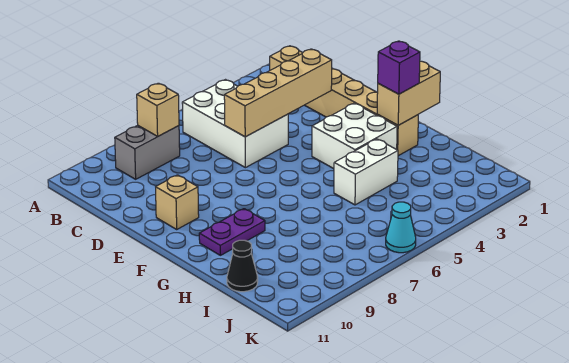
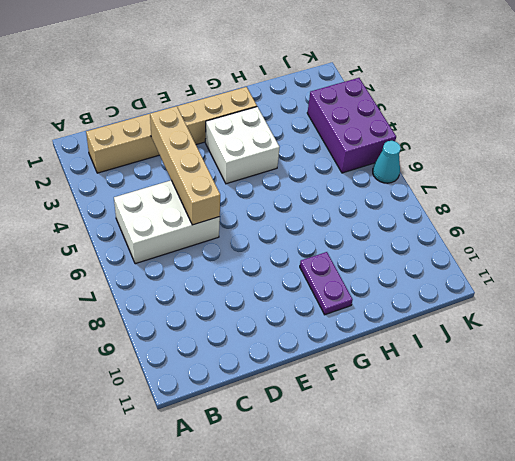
purple 2x3 brick [307,78,396,173] -> none
none -> grey 1x2 brick [115,125,180,179]
none -> tan 1x1 brick [156,175,199,229]
none -> white 1x2 brick [334,139,398,205]

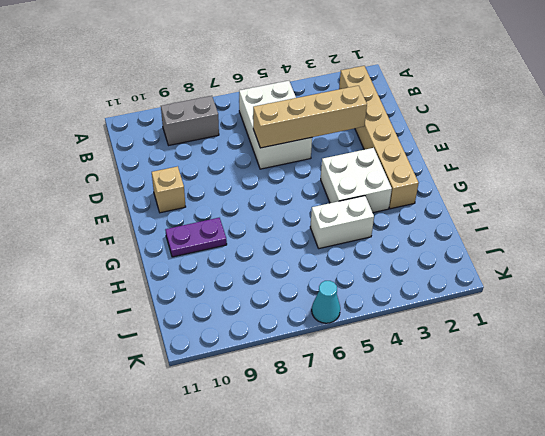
none -> black 1x1 cone [227,240,258,292]
none -> tan 1x1 brick [137,83,179,136]
none -> tan 1x2 brick [377,61,440,125]

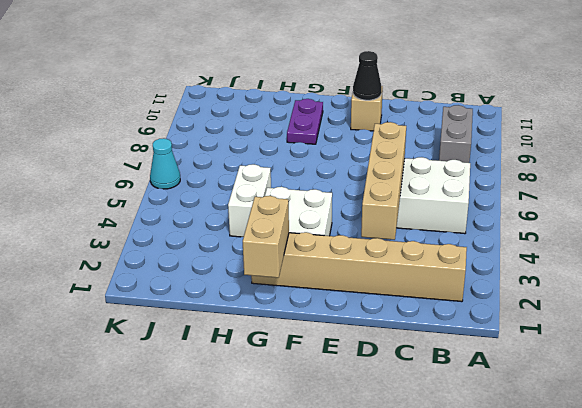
black 1x1 cone [353,51,382,100] -> black 1x1 cone moved to [227,240,258,292]
none -> tan 1x1 brick [137,83,179,136]
none -> purple 1x1 brick [378,41,420,94]

